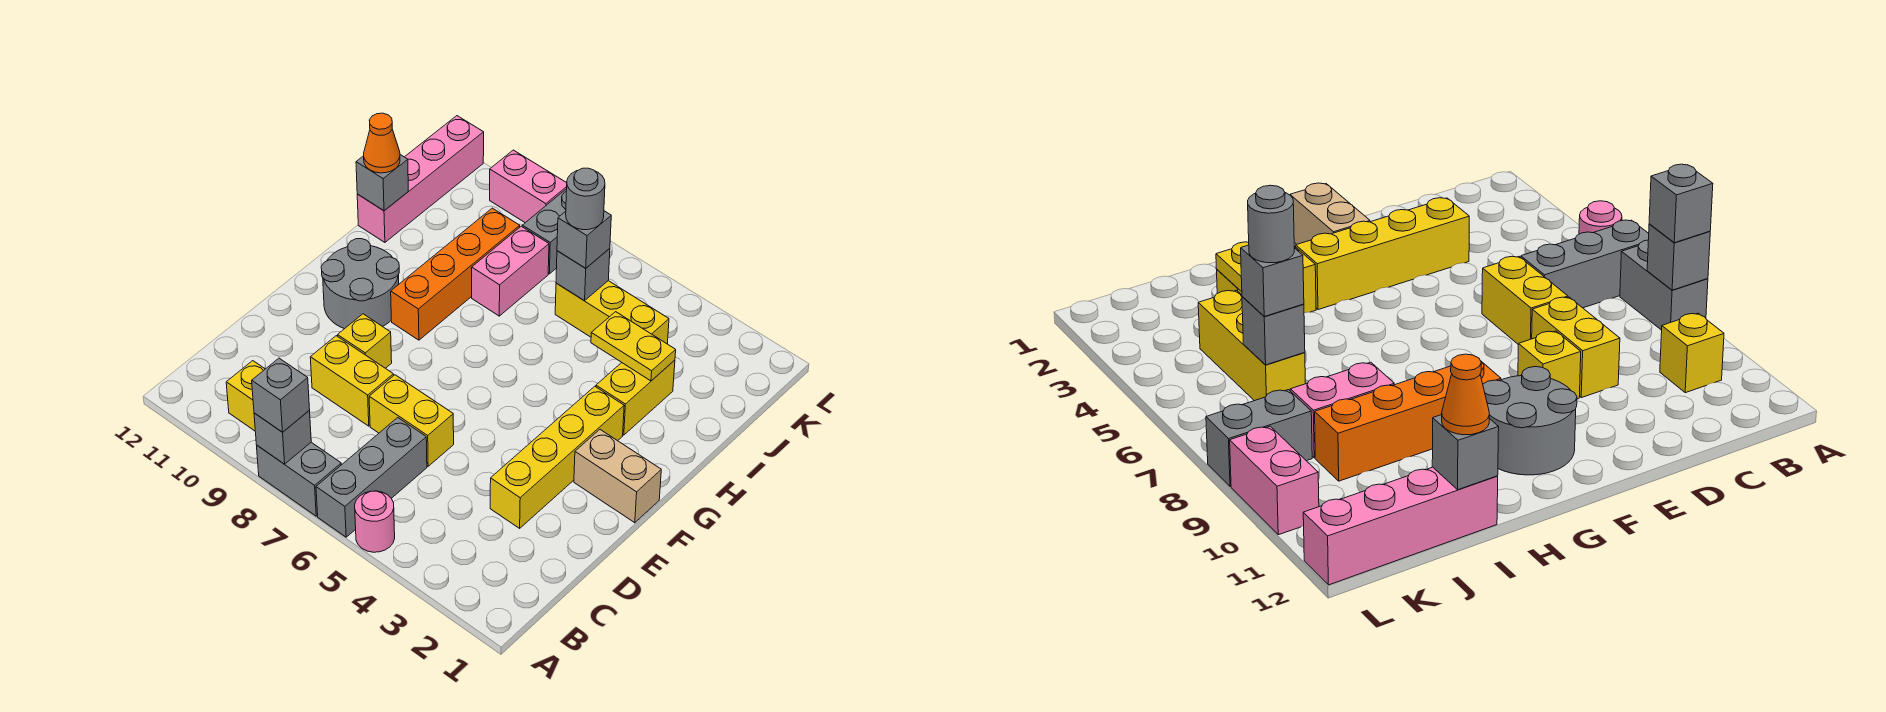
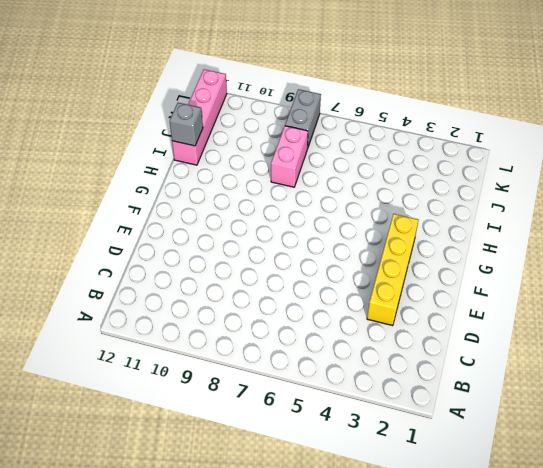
none -> pink 1x1 round brick [355,491,395,552]
none -> grey 1x3 brick [316,418,427,537]
none -> grey 1x2 brick [257,442,341,516]

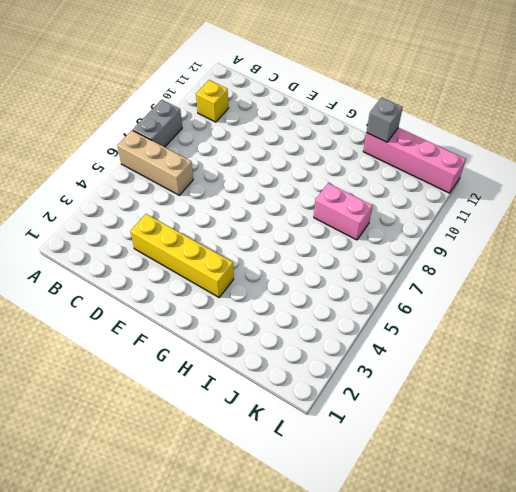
tan 1x3 brick [117,130,193,195] -> grey 1x3 brick [316,418,427,537]
none -> pink 1x1 round brick [355,491,395,552]
none -> yellow 1x2 brick [369,375,454,466]
none -> yellow 1x2 brick [310,336,394,426]

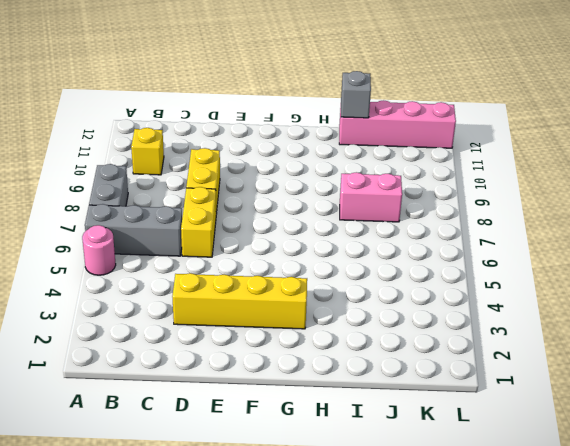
none -> yellow 1x1 brick [338,314,392,368]
none -> tan 1x2 brick [574,430,661,523]
none -> grey 2x2 round brick [321,239,399,329]

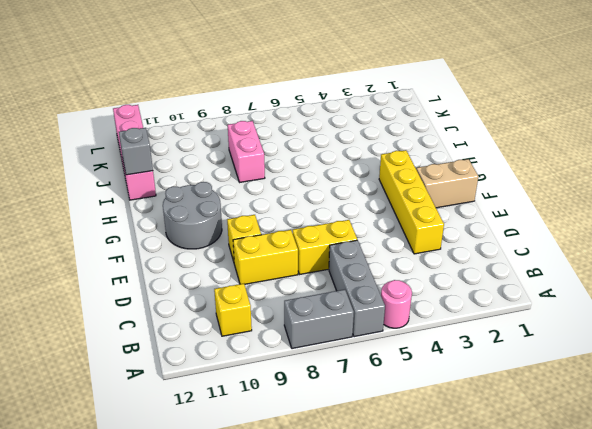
none -> orange 1x4 brick [391,208,520,340]
none -> yellow 1x2 brick [596,360,675,435]
none -> yellow 1x3 brick [555,281,669,344]

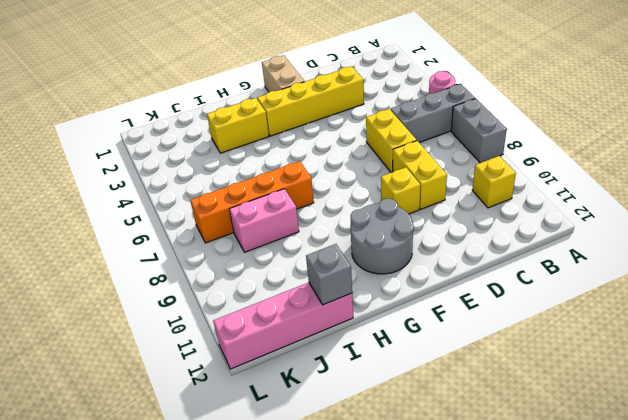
orange 1x4 brick [190,161,314,243] -> orange 1x4 brick moved to [391,208,520,340]
none -> yellow 1x3 brick [555,281,669,344]
none -> grey 1x2 brick [522,189,567,274]
none -> pink 1x2 brick [490,150,567,223]

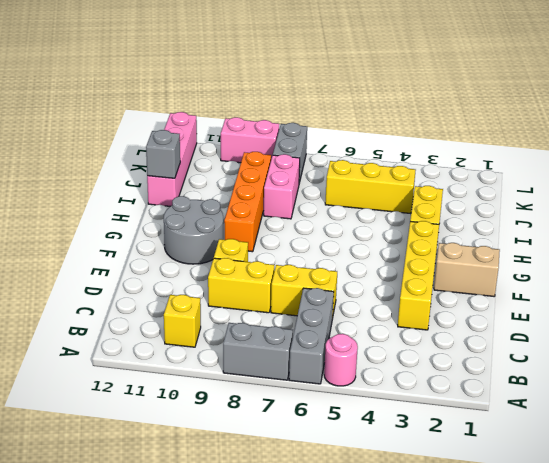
none -> grey 1x1 brick [254,411,311,464]
none -> yellow 1x2 plate [591,312,676,381]
none -> grey 1x1 brick [556,248,610,301]

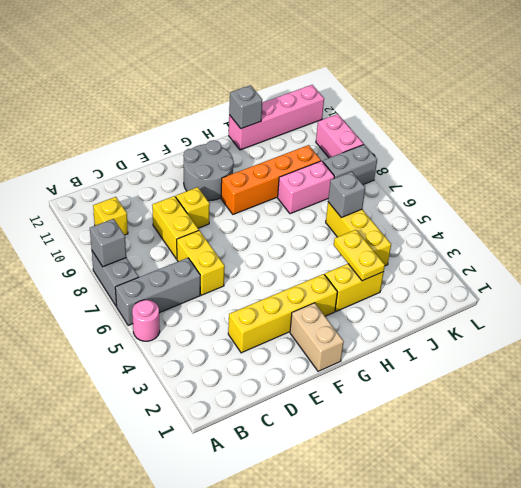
none -> grey 1x1 brick [252,358,310,432]
none -> orange 1x1 cone [364,113,400,173]
none -> grey 1x1 brick [557,211,611,268]

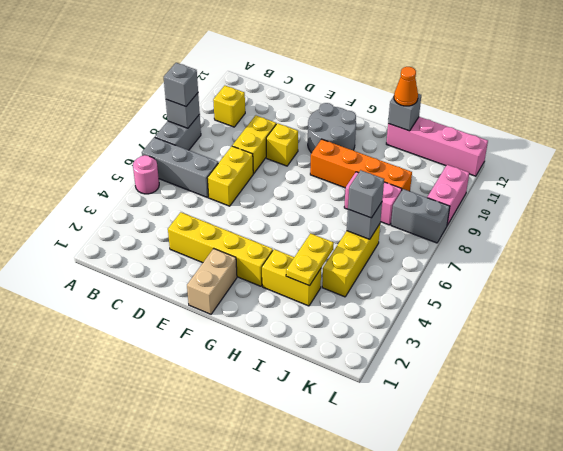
none -> grey 1x1 round brick [566,168,605,230]

